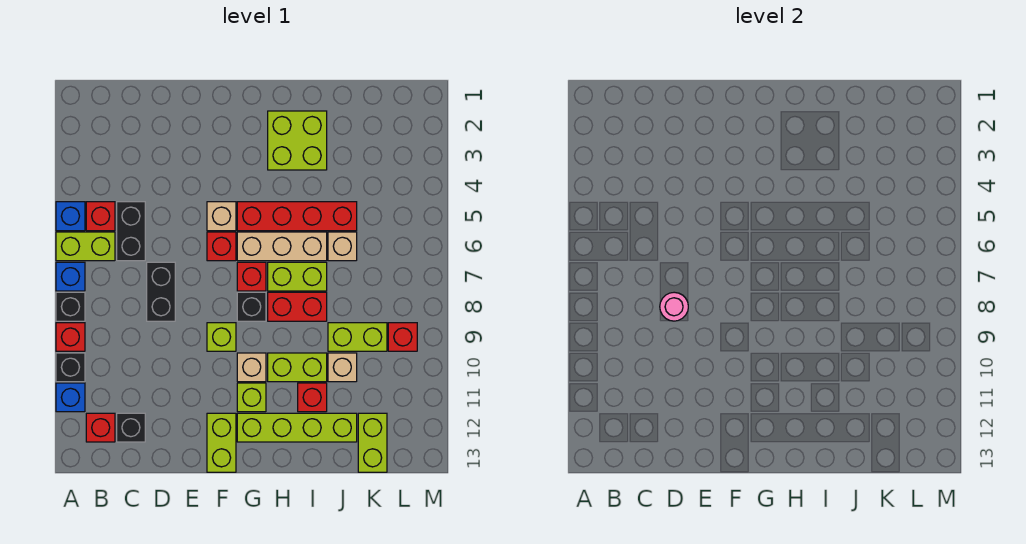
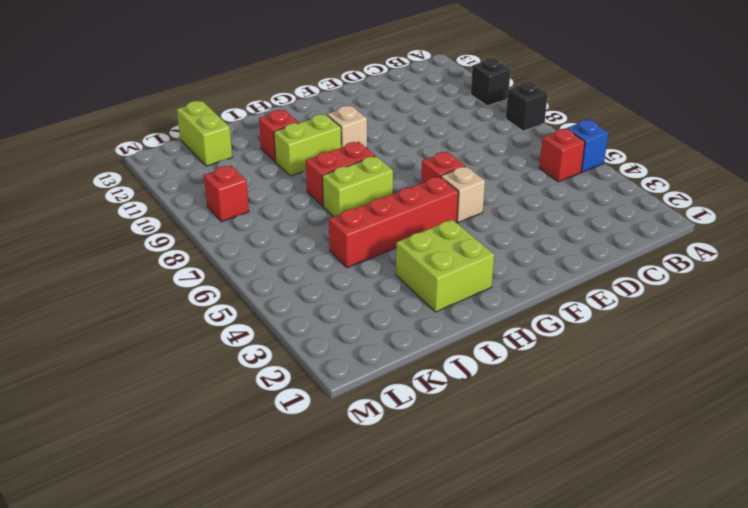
none -> lime 1x2 brick [56,232,115,261]
none -> blue 1x1 brick [56,262,85,291]
none -> red 1x1 brick [56,323,85,351]
none -> blue 1x1 brick [56,383,85,412]

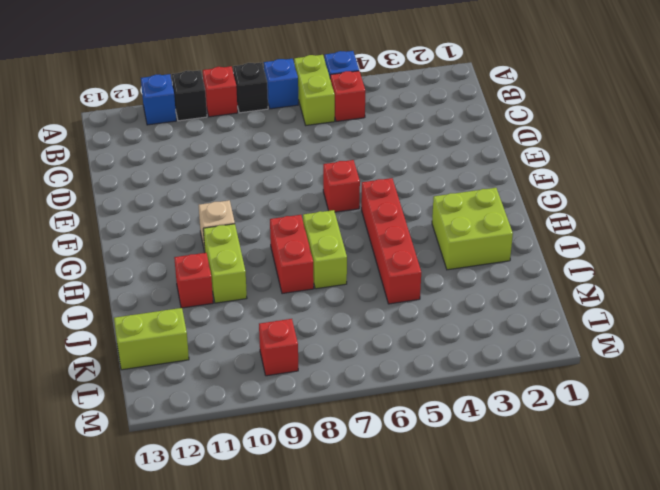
none -> red 1x1 brick [86,413,115,442]
none -> black 1x2 brick [117,202,145,261]
none -> black 1x1 brick [117,413,145,442]
none -> black 1x2 brick [147,262,175,321]

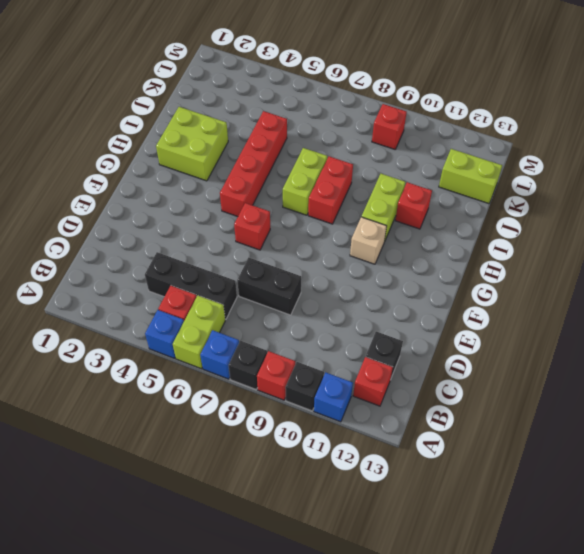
black 1x3 brick [145,252,237,319] -> black 1x2 brick [117,202,145,261]
none -> tan 1x1 brick [207,202,236,231]
none -> lime 1x1 brick [207,323,236,351]
none -> lime 1x2 brick [207,413,236,472]
none -> tan 1x3 brick [237,232,327,261]

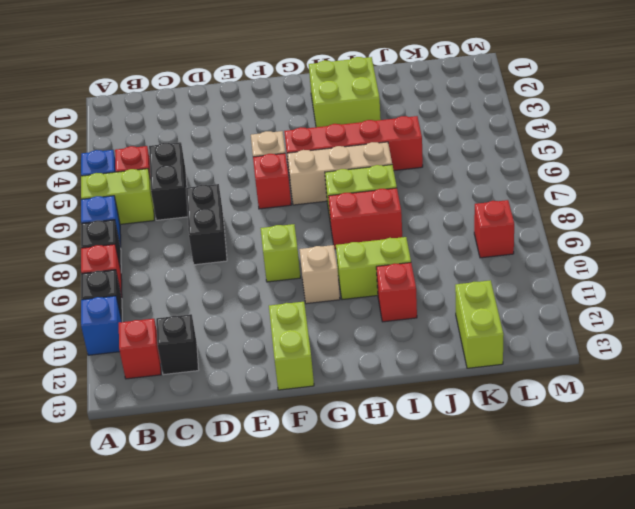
none -> red 1x1 brick [237,262,266,291]
none -> black 1x1 brick [237,292,266,321]
none -> lime 1x1 brick [237,383,266,412]
none -> lime 1x4 brick [237,413,357,442]

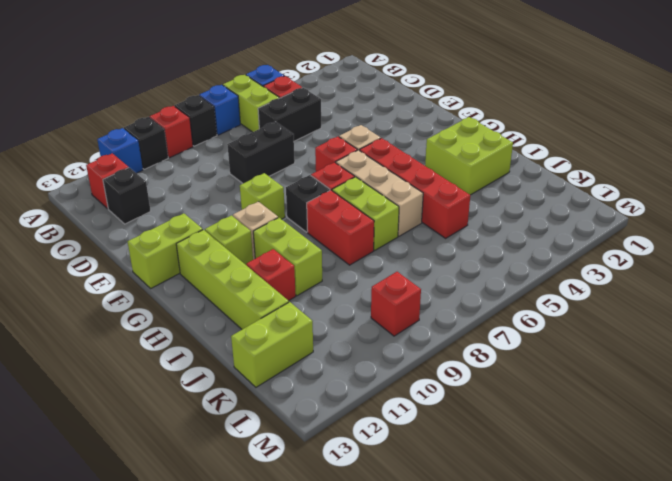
none -> tan 1x1 brick [328,232,357,261]
none -> lime 1x2 brick [328,323,387,351]
none -> tan 1x1 brick [328,353,357,382]
none -> pink 1x1 round brick [660,292,688,321]

